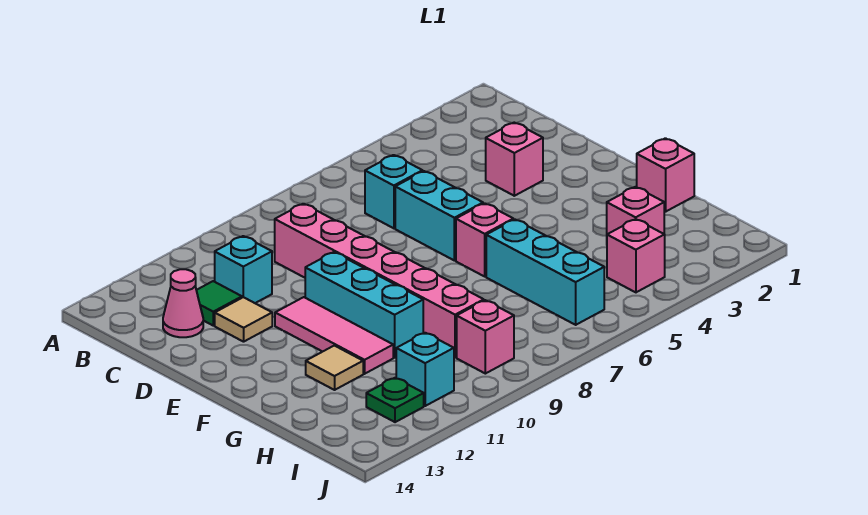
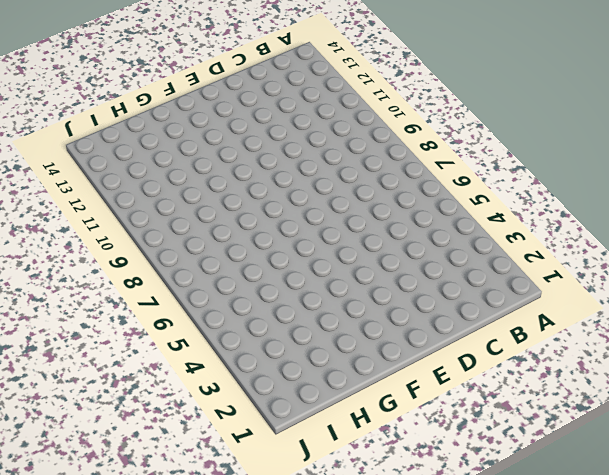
none -> cyan 1x1 brick [365,155,423,228]
none -> pink 1x6 brick [275,204,484,357]
none -> cyan 1x1 brick [215,236,272,303]

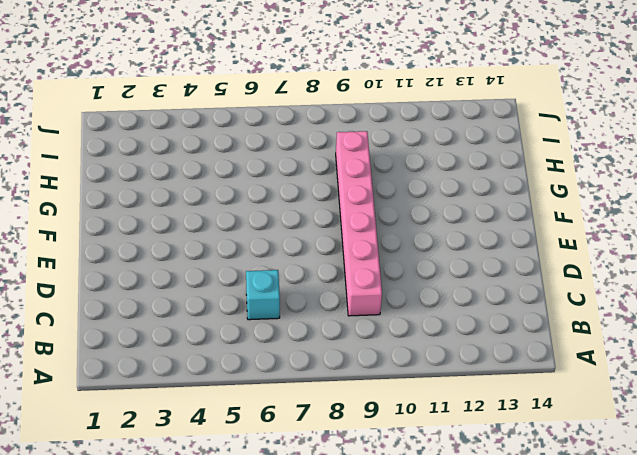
none -> cyan 1x1 brick [215,236,272,303]
none -> green 1x1 tile [196,281,242,326]
none -> pink 1x1 cone [163,269,203,337]

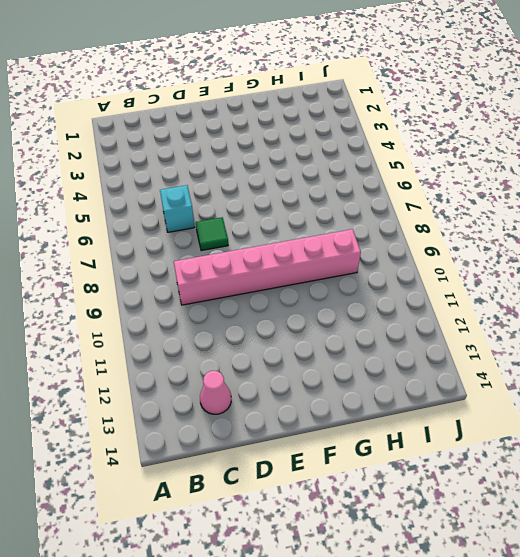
green 1x1 tile [196,217,228,251] -> green 1x1 tile moved to [196,281,242,326]
none -> cyan 1x1 brick [215,236,272,303]
none -> pink 1x1 brick [486,123,543,196]
none -> cyan 1x2 brick [395,171,483,261]

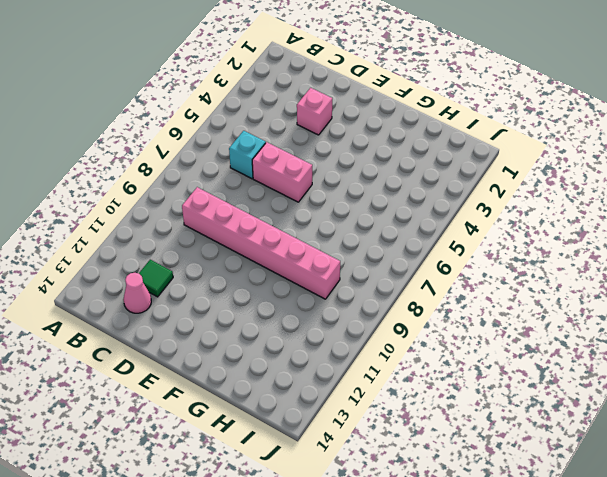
pink 1x2 brick [252,142,312,202] -> cyan 1x2 brick [395,171,483,261]
none -> cyan 1x1 brick [215,236,272,303]
none -> tan 1x1 tile [215,297,272,342]
none -> cyan 1x3 brick [305,252,423,357]

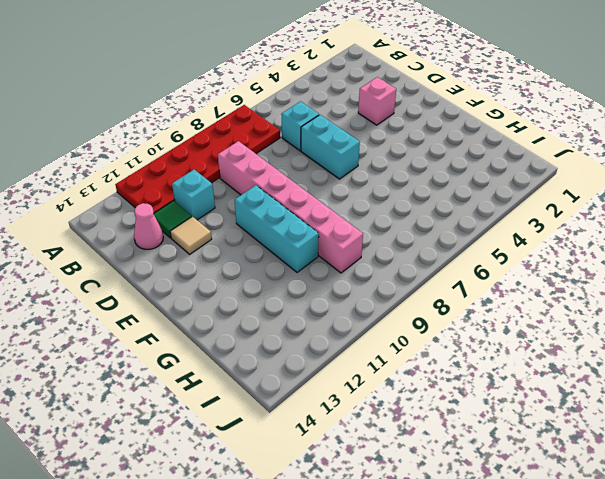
red 2x6 plate [115,105,280,213] -> none
none -> pink 1x3 tile [275,297,393,374]
none -> pink 1x1 brick [456,203,513,276]
none -> pink 1x1 brick [637,138,694,212]

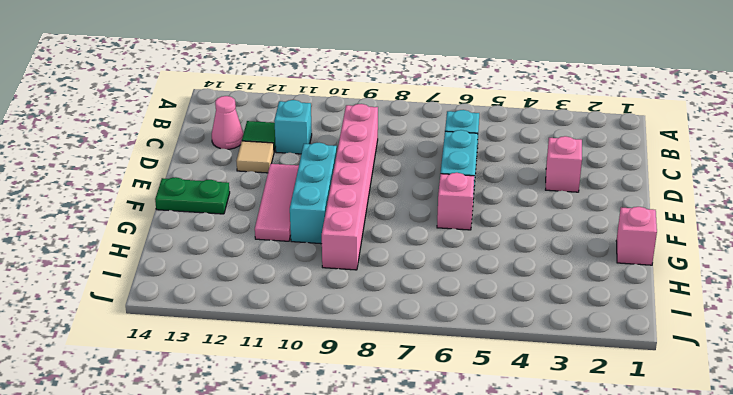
green 1x2 plate [155,177,230,214] -> none
none -> cyan 1x3 brick [486,219,604,325]
none -> tan 1x1 tile [306,346,363,390]
none -> pink 1x1 brick [607,187,664,234]

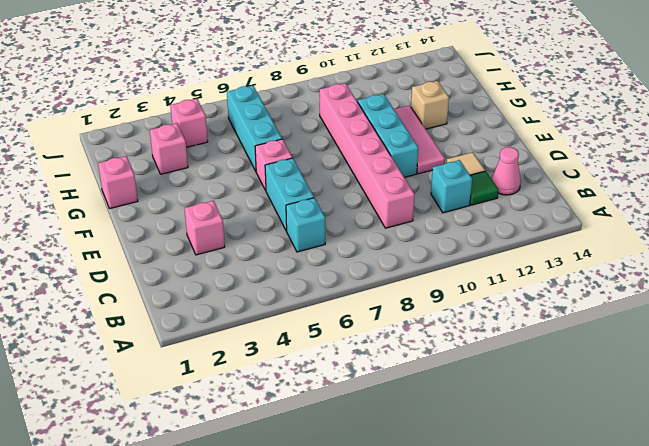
tan 1x1 brick [411,81,449,129] -> tan 1x1 tile [306,346,363,390]
none -> pink 1x1 brick [457,300,514,374]
none -> cyan 1x1 brick [396,333,454,406]
none -> green 1x1 plate [366,378,424,422]

